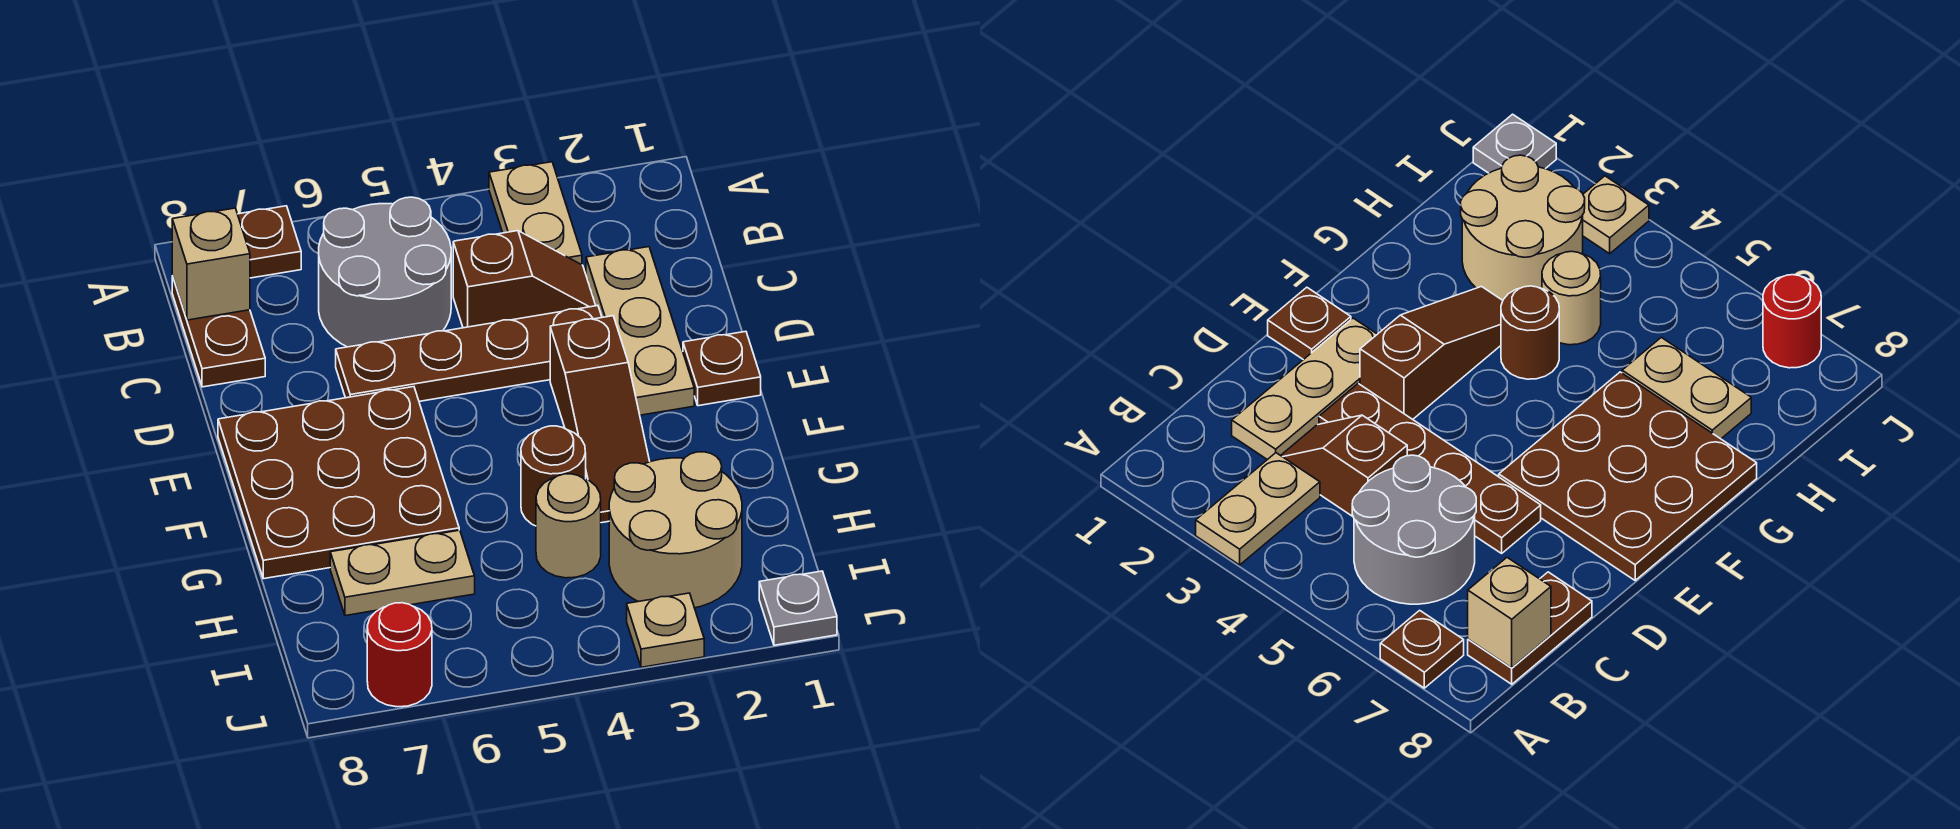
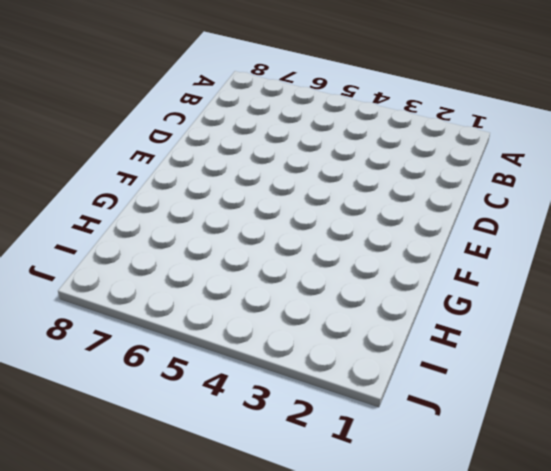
none -> tan 1x2 plate [489,162,582,265]
none -> brown 1x1 plate [238,206,301,278]
none -> grey 2x2 round brick [319,197,451,347]

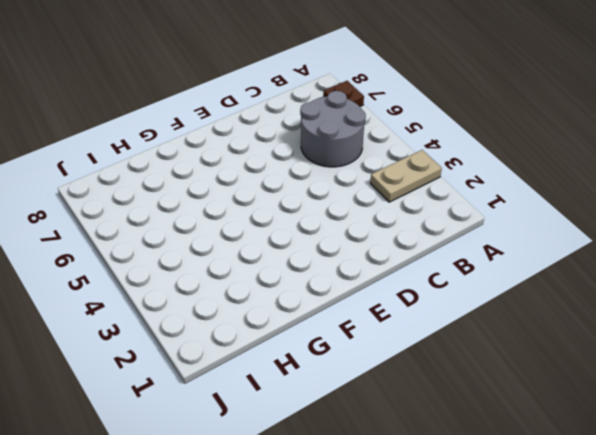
none -> brown 1x2 plate [172,276,265,387]
none -> tan 1x3 plate [586,247,694,415]
none -> brown 1x2 slope [453,231,596,328]

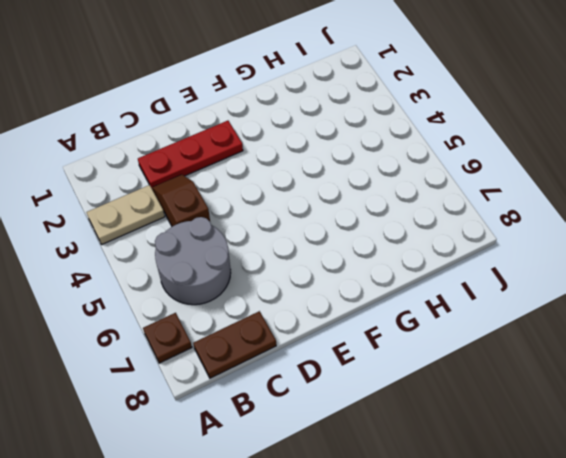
red 1x3 plate [138,121,243,188] -> tan 1x3 plate [586,247,694,415]
none -> brown 1x4 plate [336,306,602,401]
none -> brown 1x1 plate [683,332,761,406]
none -> brown 1x3 slope [550,316,650,523]

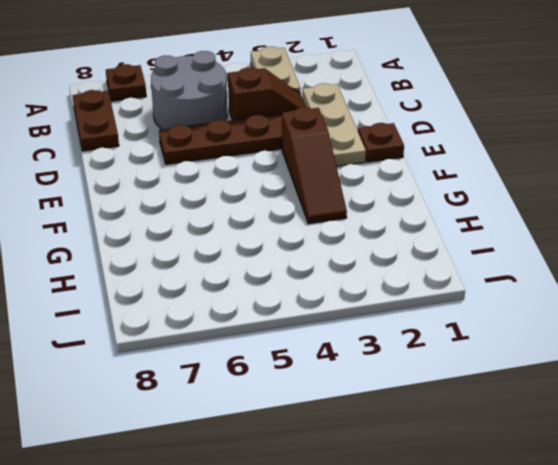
none -> brown 3x3 plate [218,387,459,579]
none -> brown 1x1 round brick [521,426,586,526]
none -> tan 2x2 round brick [609,452,742,608]

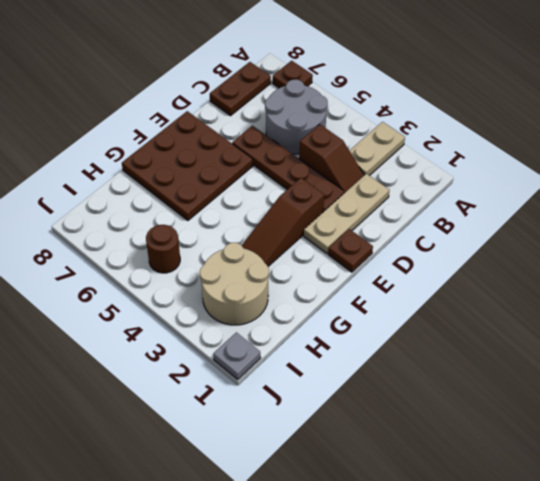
brown 1x1 round brick [146,225,180,273] -> brown 1x1 round brick moved to [521,426,586,526]
none -> tan 1x1 round brick [536,474,601,578]
none -> tan 1x2 plate [330,530,475,616]
none -> tan 1x1 plate [627,593,704,667]

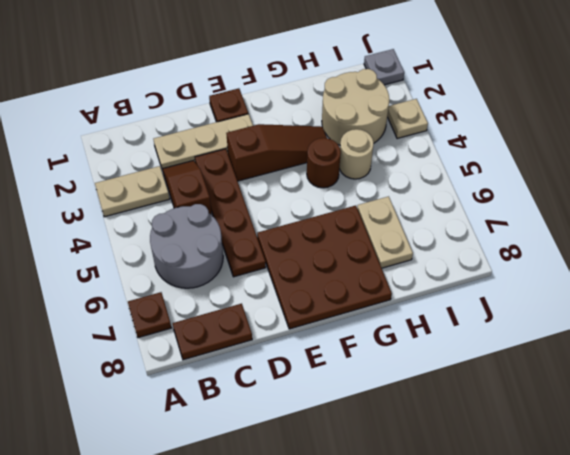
none -> red 1x1 round brick [367,603,432,707]
none -> tan 1x1 brick [172,208,250,320]

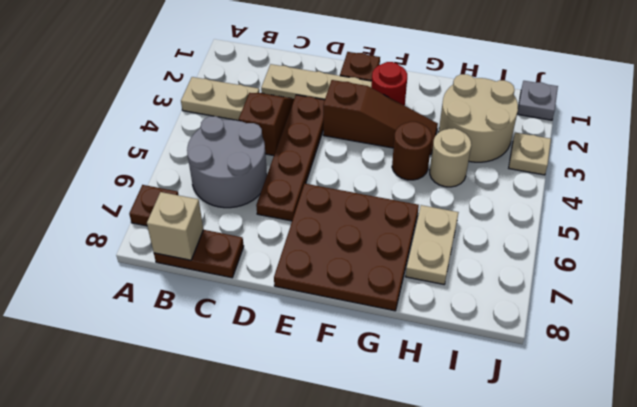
red 1x1 round brick [371,62,407,106] -> red 1x1 round brick moved to [367,603,432,707]

